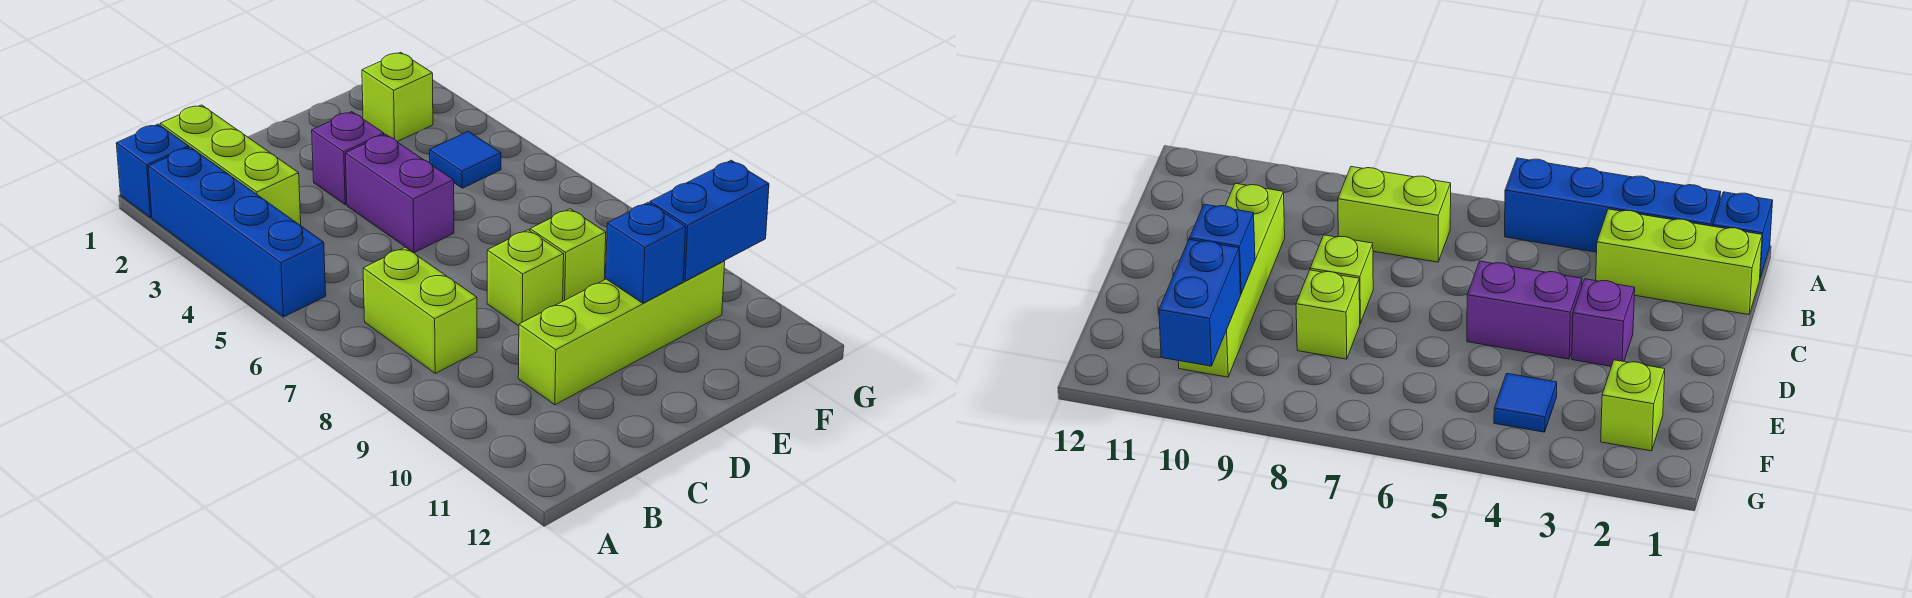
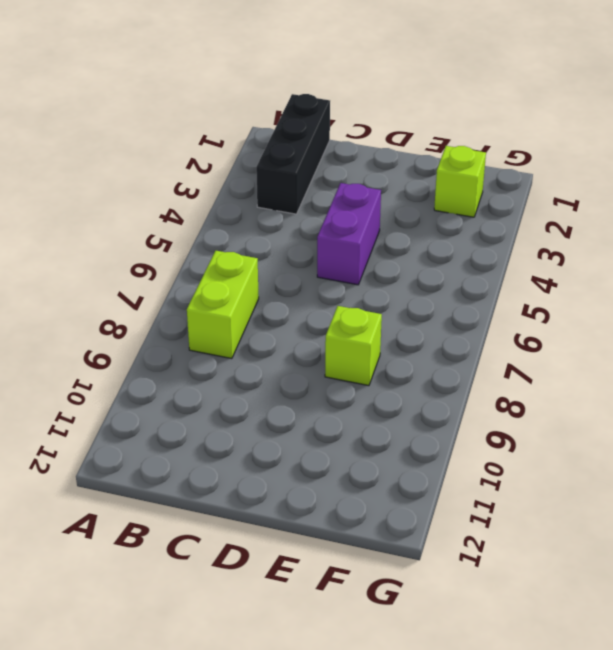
black 1x3 brick [256,94,330,214] -> lime 1x3 brick [160,105,301,226]
none -> blue 1x1 brick [116,124,189,218]
none -> blue 1x4 brick [148,147,326,317]
none -> lime 1x4 brick [518,261,725,405]

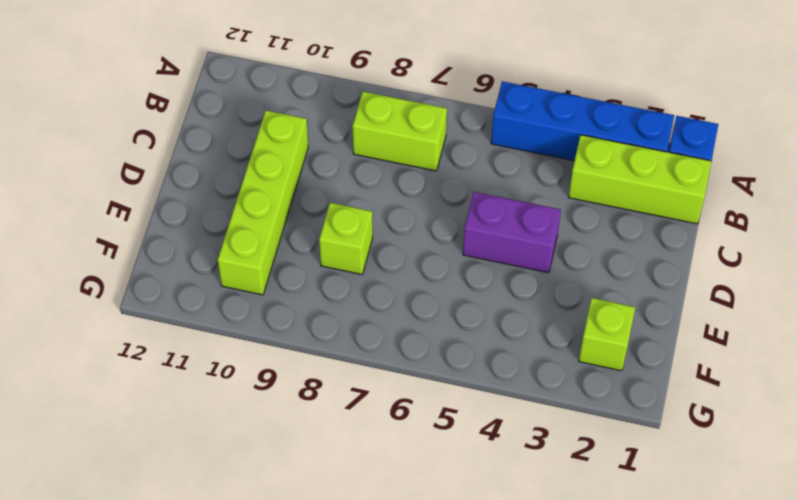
none -> purple 1x1 brick [312,112,384,205]
none -> lime 1x1 brick [487,230,564,326]
none -> blue 1x1 tile [430,131,501,188]

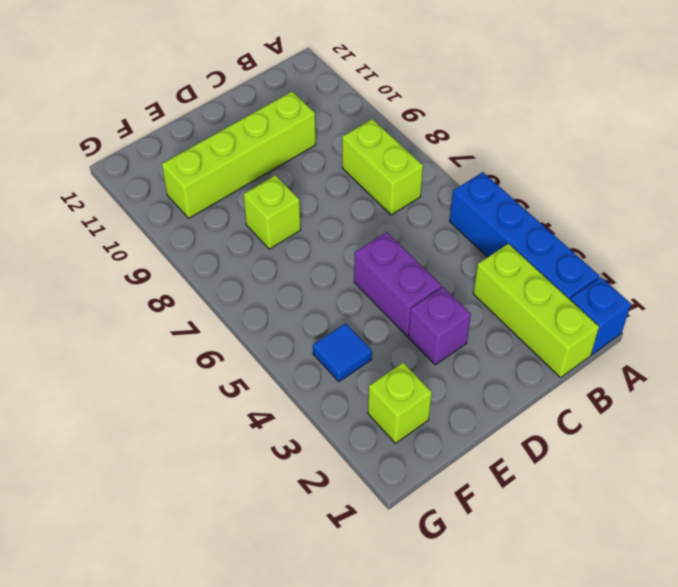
none -> lime 1x1 brick [487,230,564,326]
none -> blue 1x1 brick [606,203,686,303]
none -> blue 1x2 brick [650,160,769,281]

